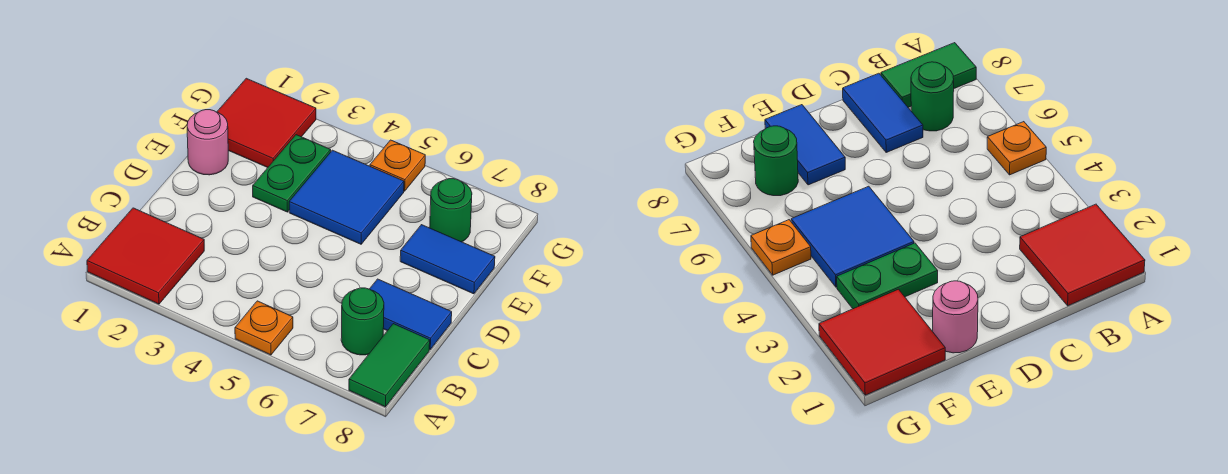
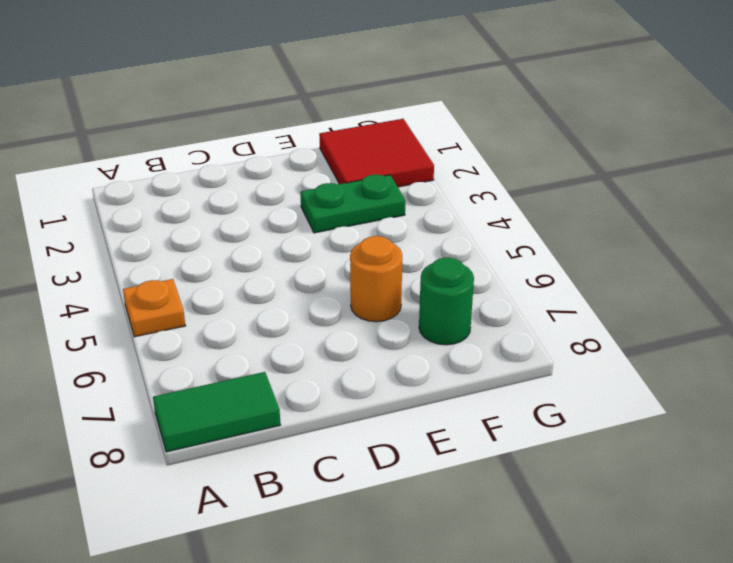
orange 1x1 round brick [350,236,402,322] -> none
none -> red 2x2 tile [87,208,204,304]
none -> green 1x1 round brick [341,288,384,355]
none -> blue 1x2 tile [370,279,452,349]

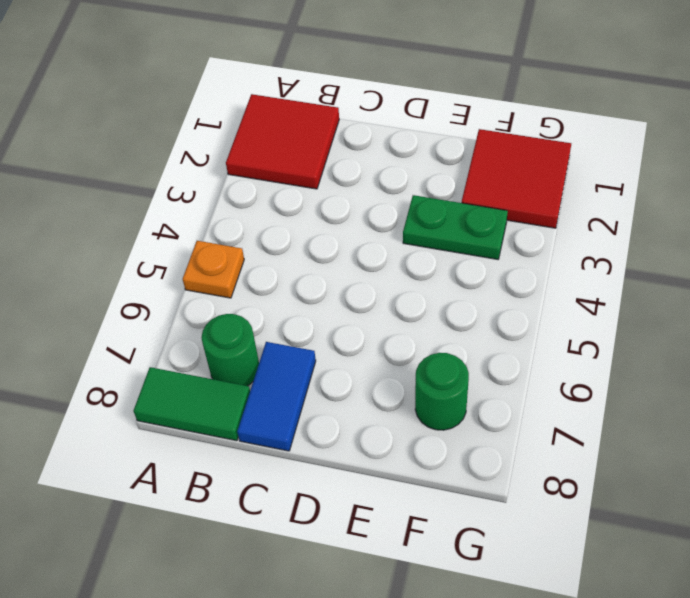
none -> pink 1x1 round brick [187,110,228,175]
none -> blue 2x2 tile [289,150,404,244]
none -> blue 1x2 tile [400,225,495,294]

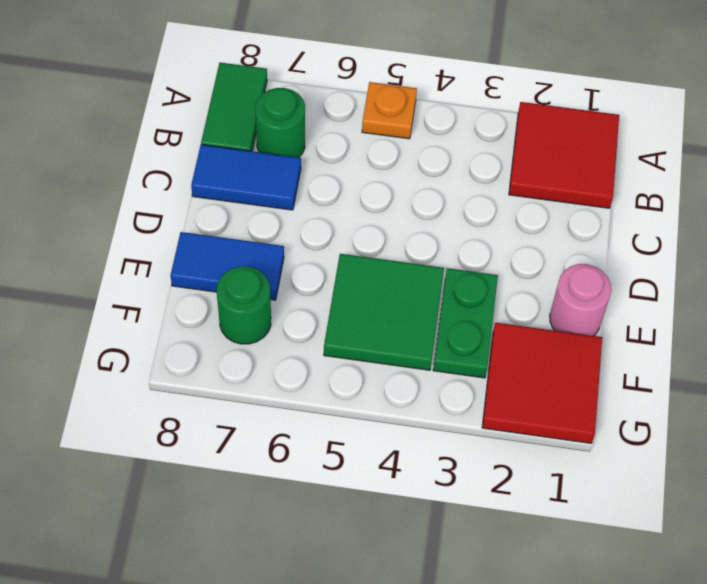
green 2x2 tile [324,254,444,370] -> blue 2x2 tile [289,150,404,244]
none -> orange 1x1 plate [370,140,425,191]

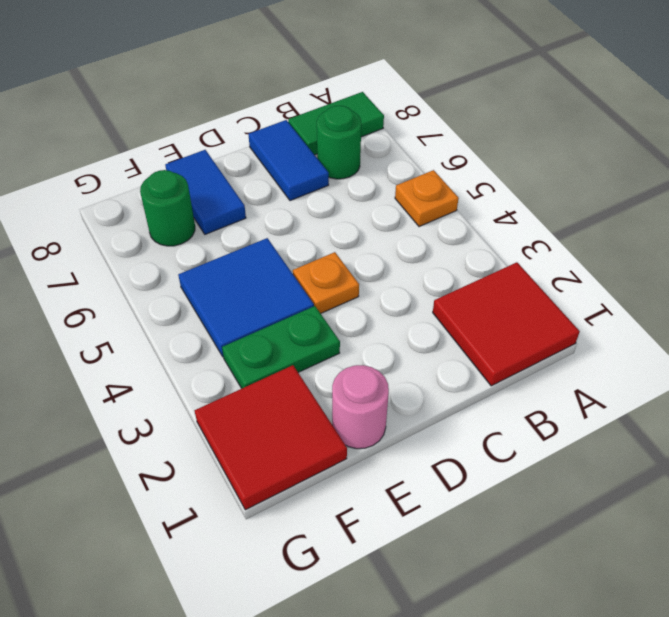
orange 1x1 plate [293,252,359,314] -> orange 1x1 plate moved to [370,140,425,191]

